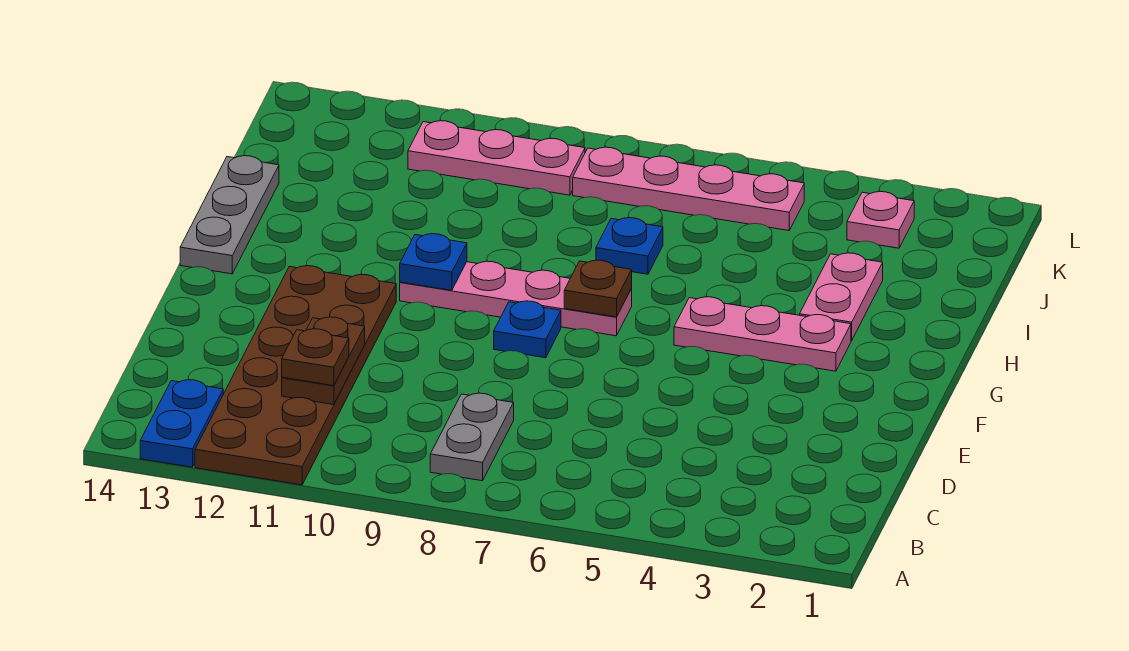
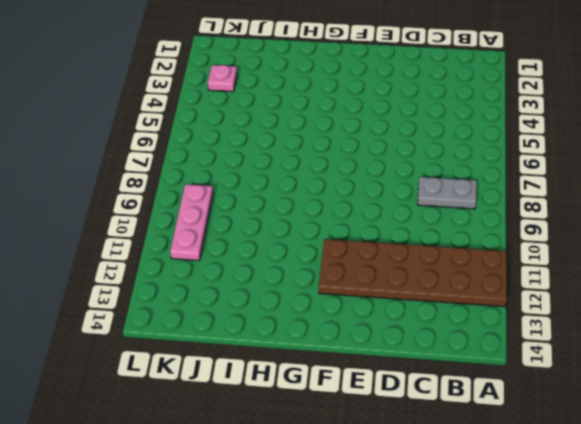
none -> blue 1x2 plate [140,380,223,467]
none -> blue 1x1 plate [494,301,561,358]
none -> pink 1x3 plate [674,297,851,371]

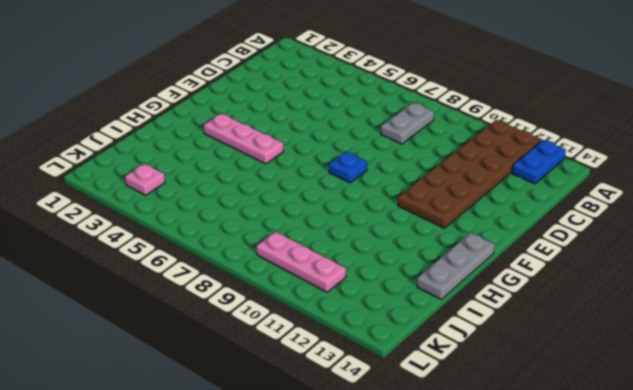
none -> pink 1x4 plate [400,261,632,336]
none -> pink 1x2 plate [800,253,883,341]
none -> blue 1x1 plate [596,217,663,274]

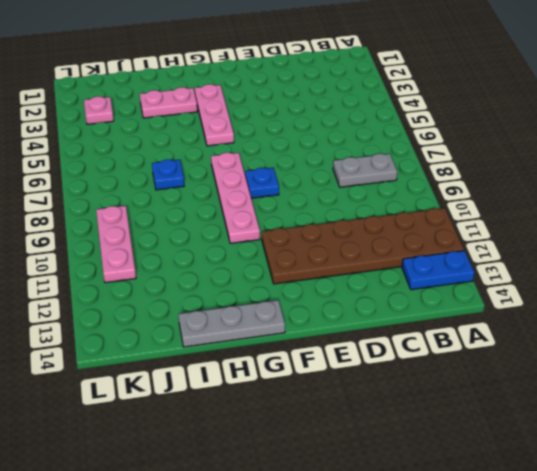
none -> pink 1x4 plate [573,147,804,231]
none -> brown 1x2 plate [282,317,365,405]
none -> brown 1x1 plate [564,260,632,317]

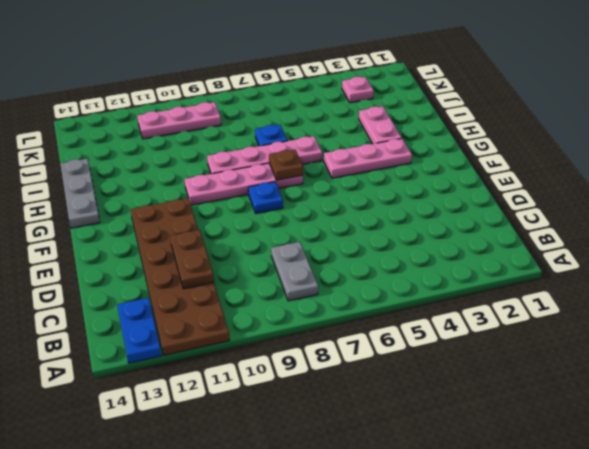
pink 1x4 plate [207,136,322,174] -> pink 1x4 plate moved to [573,147,804,231]
none -> blue 1x1 plate [400,234,467,290]
none -> brown 1x1 plate [282,329,349,386]

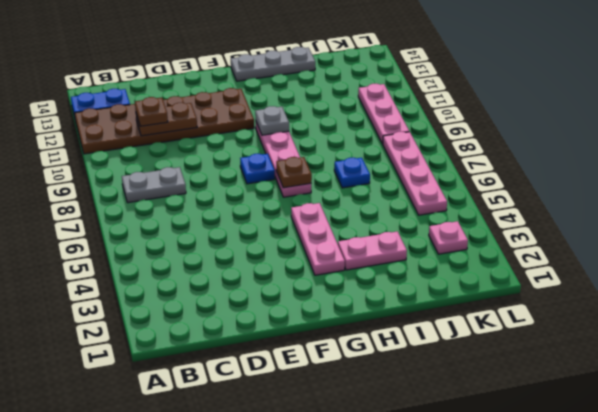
grey 1x1 plate [255,106,289,135] -> blue 1x1 plate [400,234,467,290]

